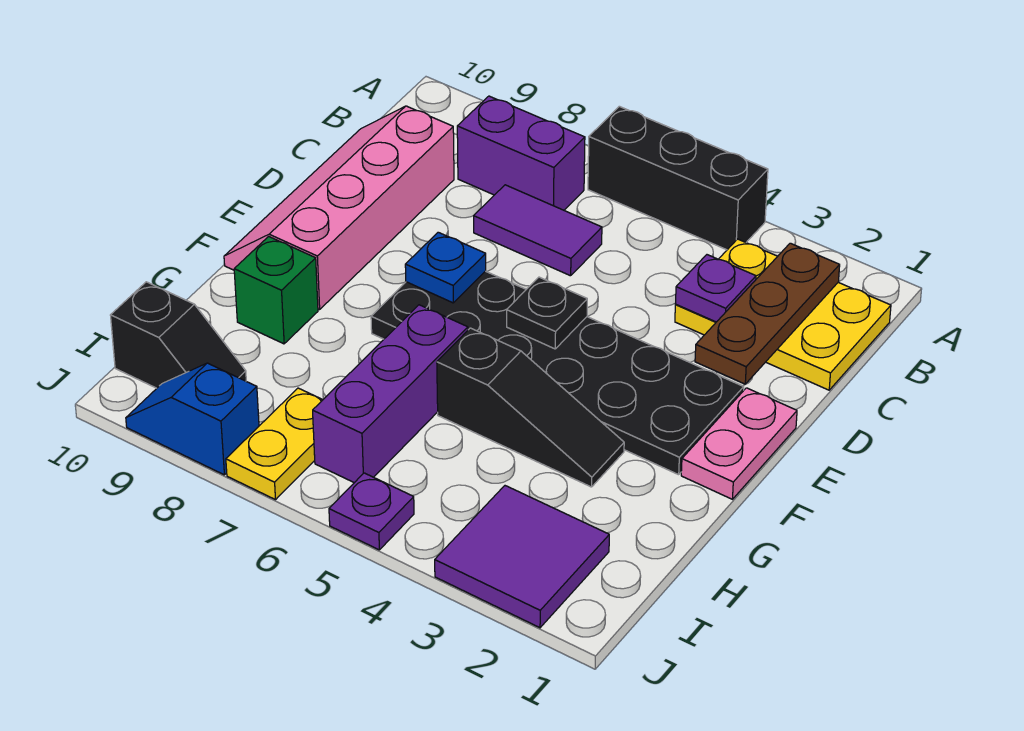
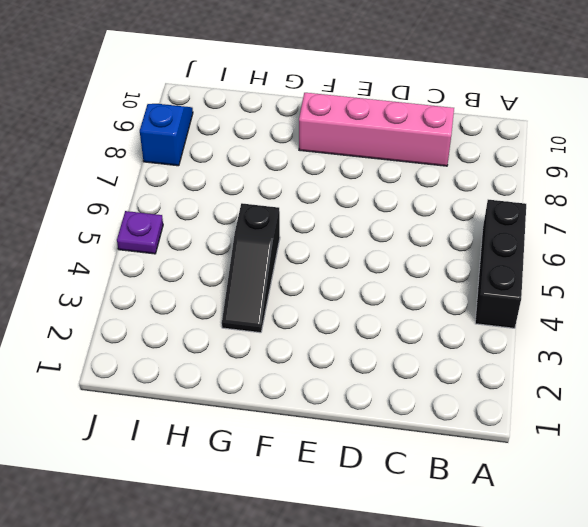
none -> yellow 2x3 plate [675,239,891,390]
none -> purple 1x2 brick [457,96,585,210]
none -> purple 1x2 tile [474,185,602,276]

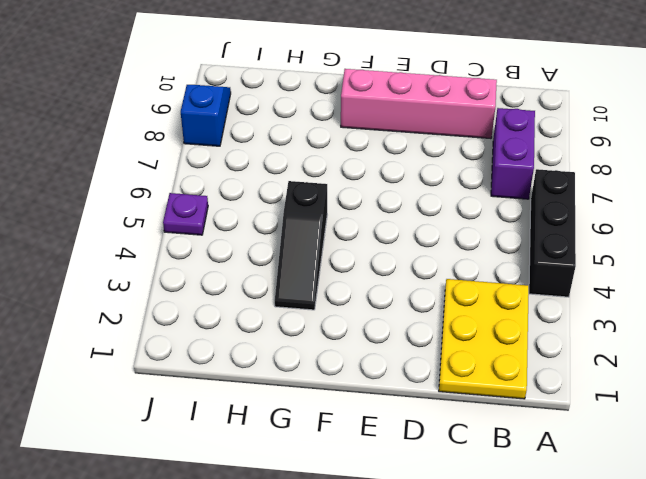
none -> purple 1x2 tile [474,185,602,276]
none -> pink 1x2 plate [681,388,797,499]
none -> black 2x6 plate [371,271,744,475]

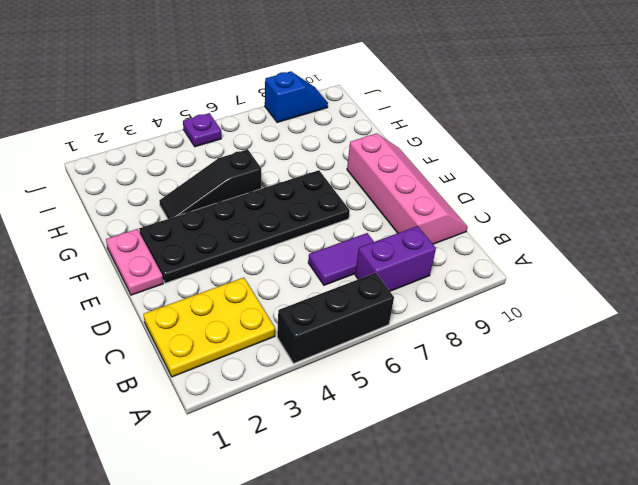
none -> purple 1x3 brick [313,305,468,483]
none -> green 1x1 brick [234,236,318,344]
none -> purple 2x2 tile [435,486,609,628]

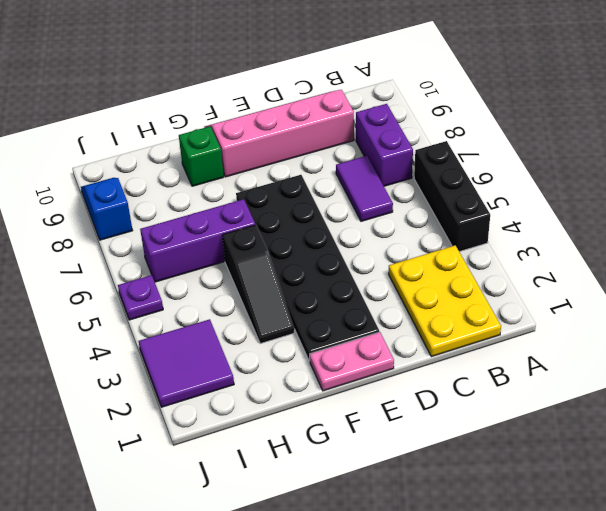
none -> yellow 1x2 plate [226,388,322,500]
none -> black 1x2 slope [110,282,246,388]
none -> brown 1x3 plate [695,243,840,384]

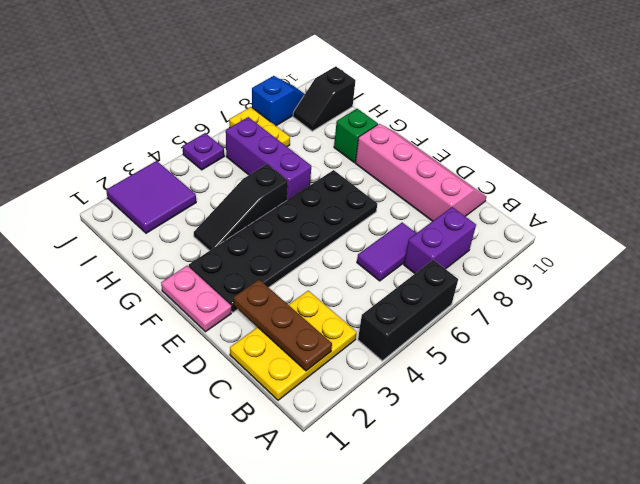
none -> purple 1x1 plate [675,255,756,322]
none -> black 1x1 plate [507,277,587,349]
none -> blue 1x1 plate [405,232,486,303]

